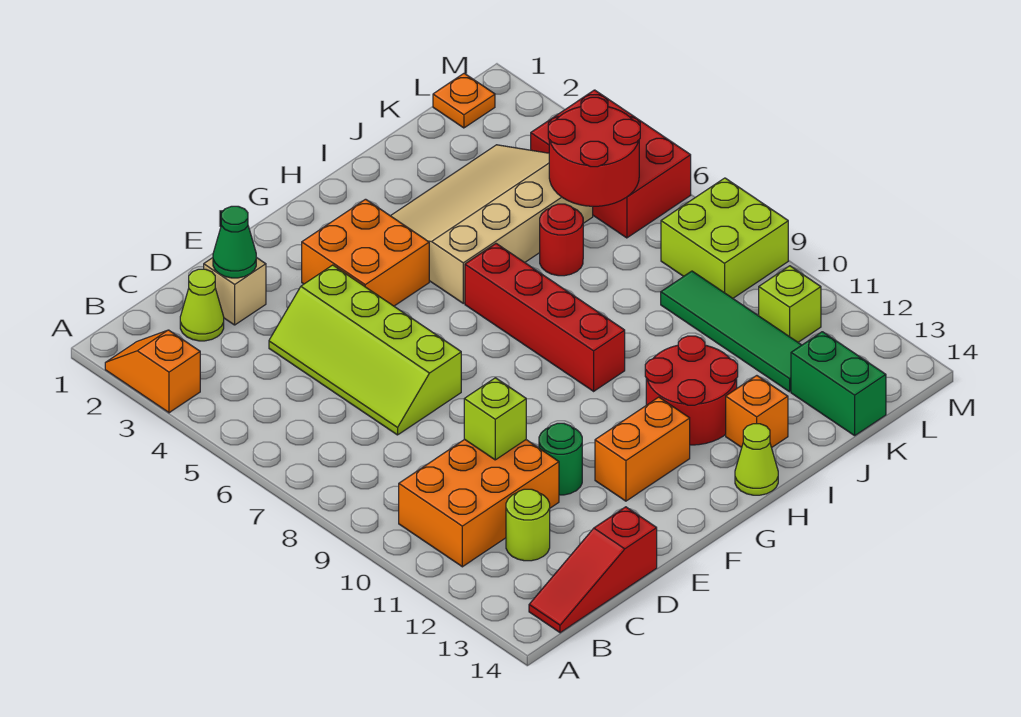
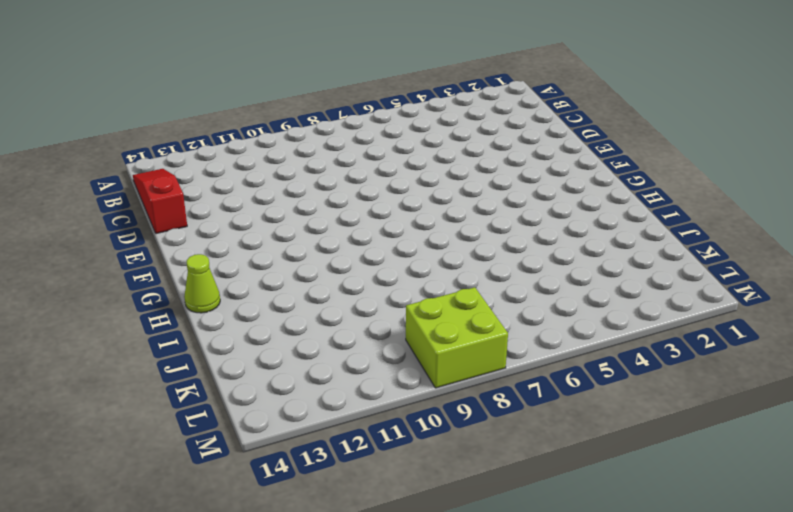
none -> orange 1x2 slope [105,330,200,413]
none -> orange 2x3 brick [399,439,559,567]
none -> lime 1x1 cone [180,269,224,341]

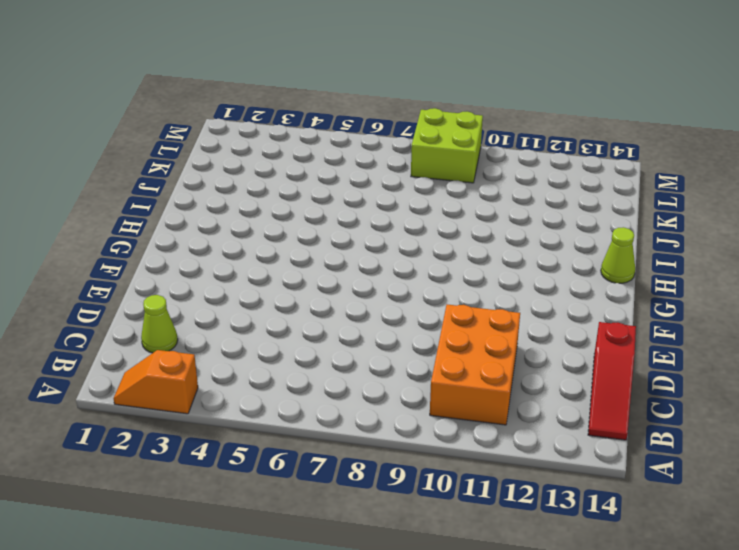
none -> lime 1x1 round brick [506,489,550,561]
none -> tan 1x1 brick [204,257,266,325]
none -> lime 2x4 slope [269,265,461,435]

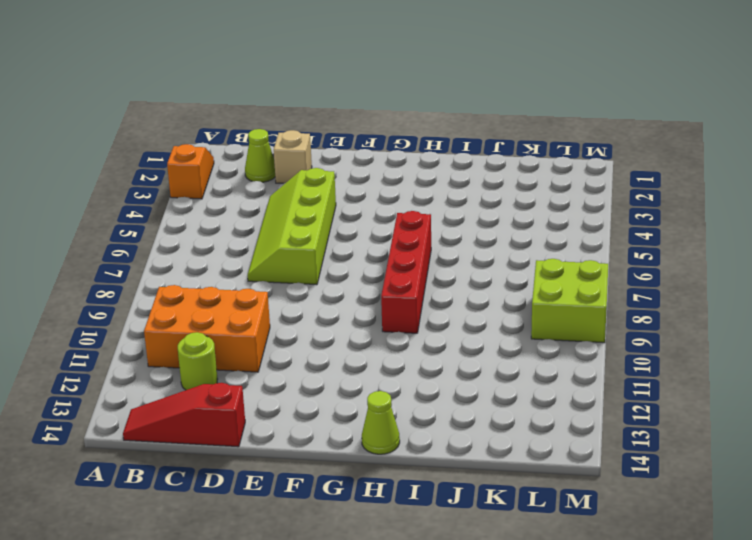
none -> green 1x1 round brick [539,423,582,495]
none -> orange 2x2 brick [302,199,429,306]
none -> orange 1x2 brick [595,397,690,501]

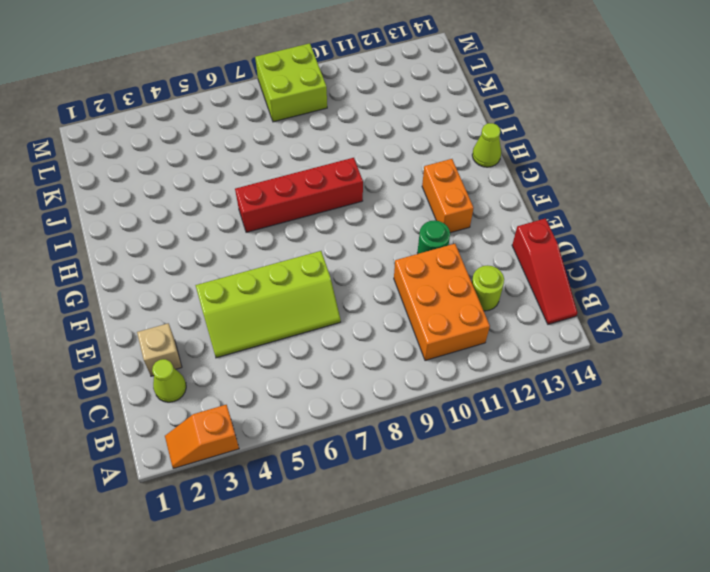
none -> orange 2x2 brick [302,199,429,306]
none -> tan 3x4 slope [391,145,593,303]
none -> red 2x2 round brick [645,336,738,445]

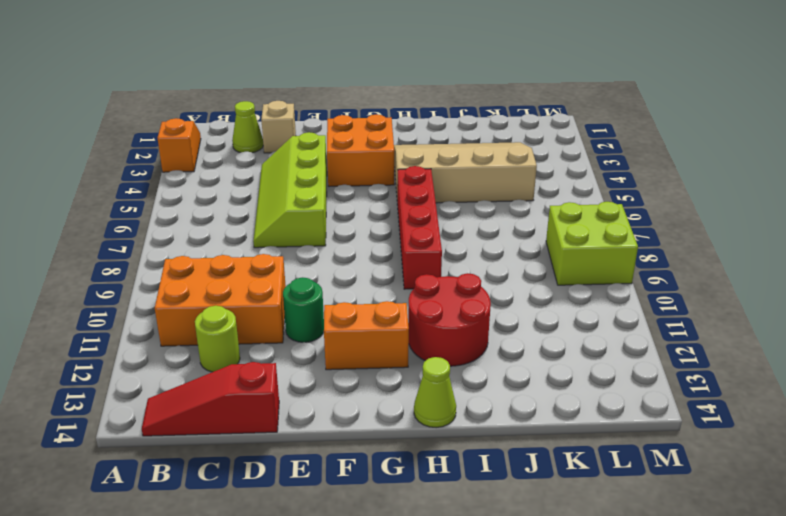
none -> orange 1x1 brick [726,376,788,448]
none -> red 1x1 round brick [540,204,583,276]
none -> green 1x4 tile [661,271,801,392]

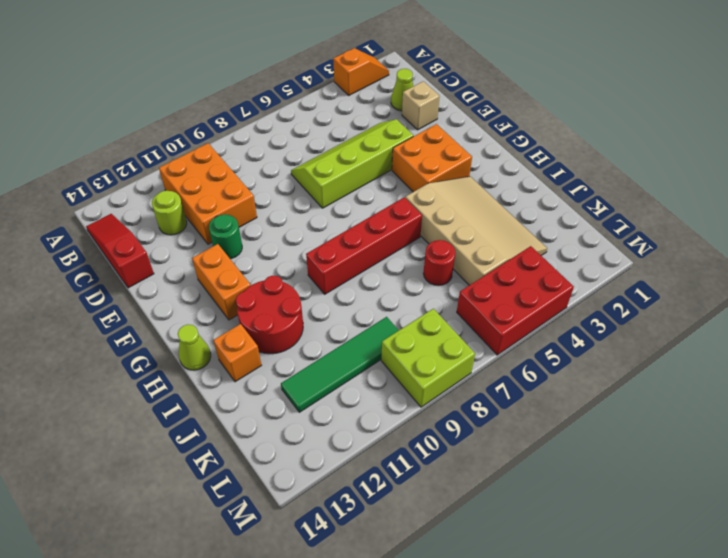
none -> green 1x2 brick [791,332,886,436]
none -> orange 1x1 plate [433,73,495,128]
none -> lime 1x1 brick [759,266,821,342]

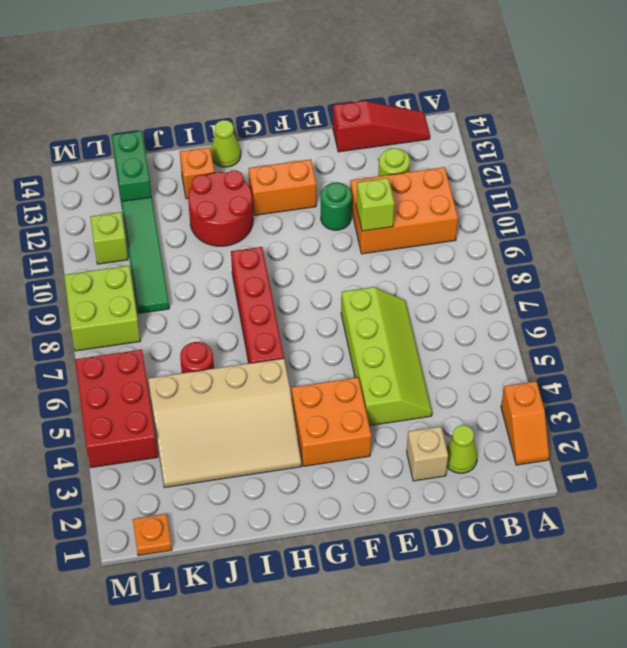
none -> green 1x1 cone [213,206,256,278]
none -> red 2x2 round brick [548,97,640,206]

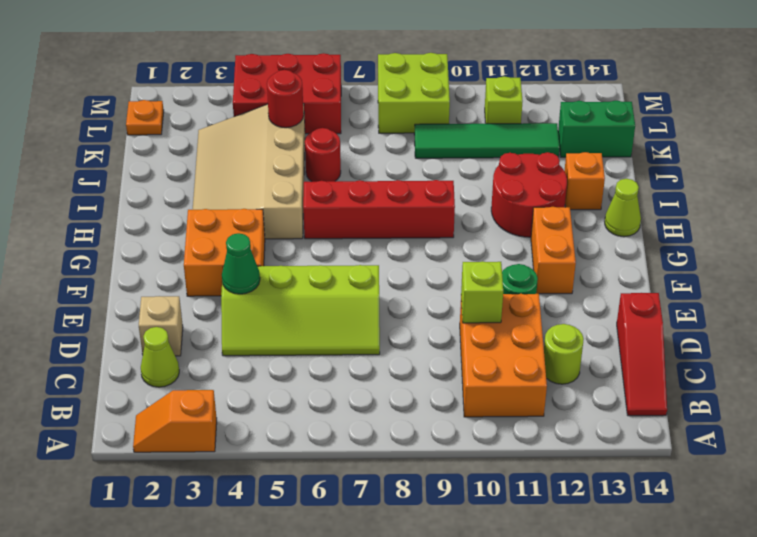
green 1x1 cone [222,233,260,294] -> green 1x1 cone moved to [213,206,256,278]
red 1x1 round brick [267,70,304,128] -> red 2x2 round brick [548,97,640,206]

